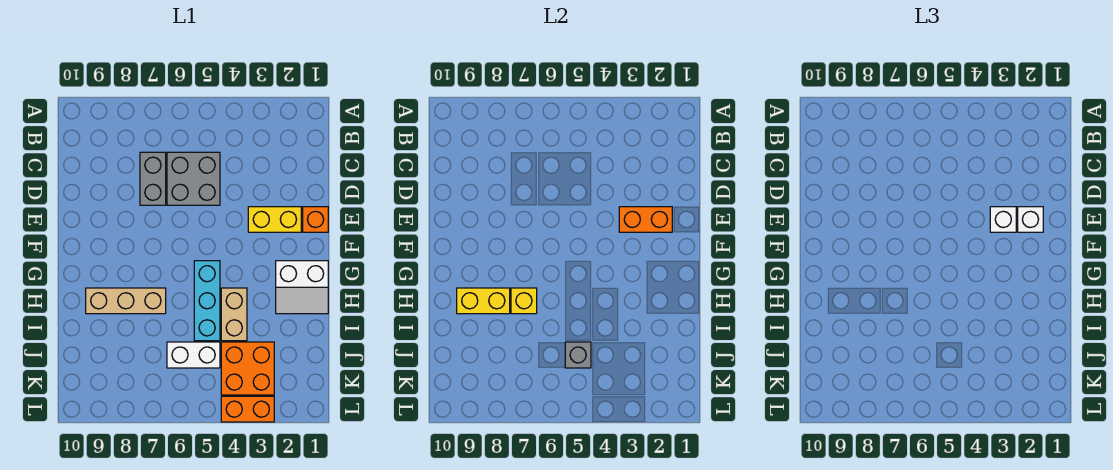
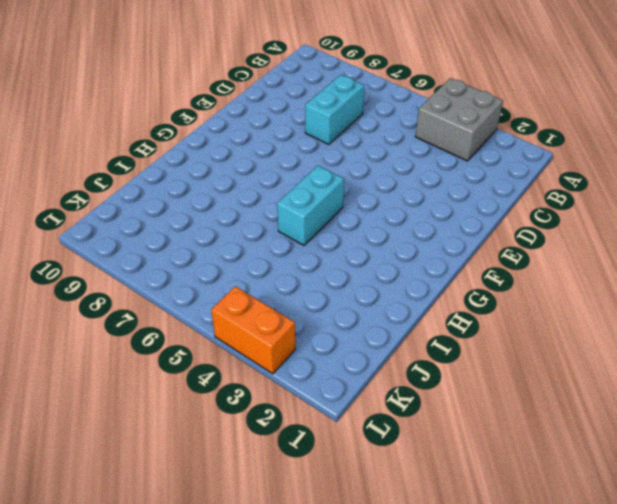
grey 2x2 brick [415,78,503,161] -> grey 2x2 brick moved to [167,152,220,205]
cyan 1x2 brick [305,75,365,144] -> grey 1x2 brick [140,152,166,205]
cyan 1x2 brick [277,166,344,245] -> cyan 1x3 brick [194,261,220,341]
none -> orange 1x1 brick [303,207,328,232]
none -> yellow 1x2 brick [248,207,301,232]
none -> white 2x2 slope [276,261,328,314]

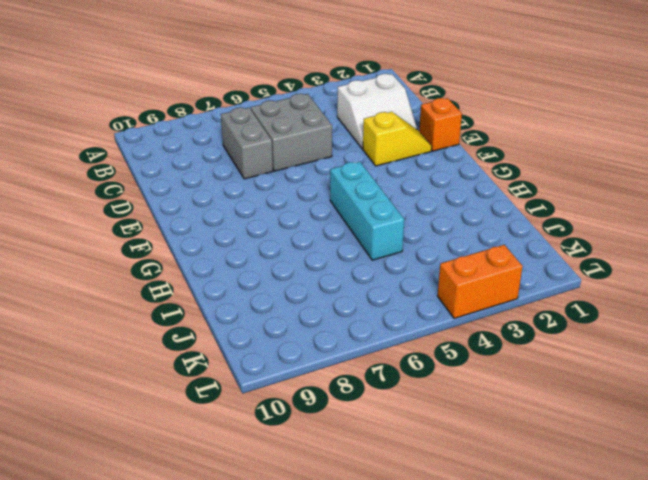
white 2x2 slope [337,74,417,149] -> white 2x2 slope moved to [276,261,328,314]
yellow 1x2 slope [363,112,432,166] -> yellow 1x2 brick [248,207,301,232]
none -> tan 1x2 brick [221,288,247,341]
none -> tan 1x3 brick [86,288,166,314]
none -> orange 2x2 brick [221,342,274,395]

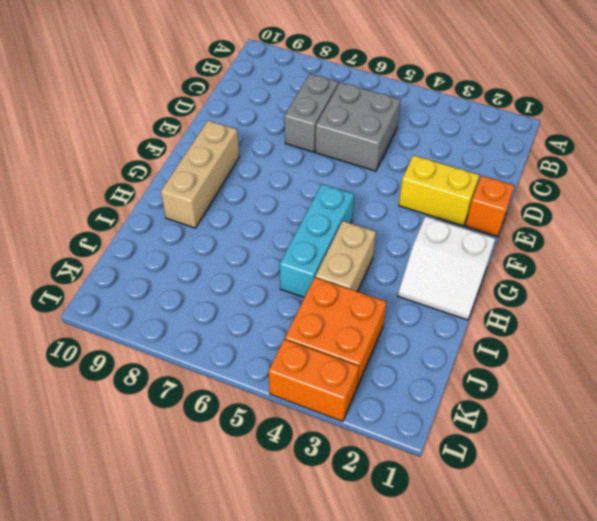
tan 1x3 brick [161,121,239,228] -> tan 1x3 brick turned to [86,288,166,314]
none -> white 1x2 brick [167,342,220,368]
none -> orange 1x2 brick [619,207,672,232]
none -> yellow 1x1 brick [511,288,537,314]

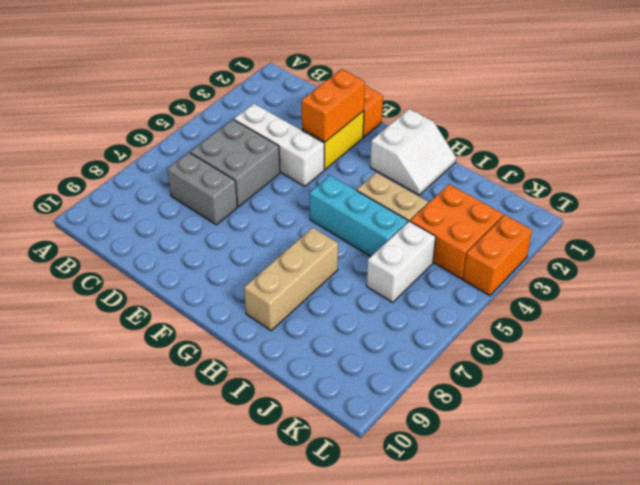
white 1x3 brick [234,104,324,186] -> none
none -> yellow 1x1 brick [511,288,537,314]
none -> yellow 1x2 brick [457,288,510,314]
none -> grey 1x1 brick [565,342,591,368]

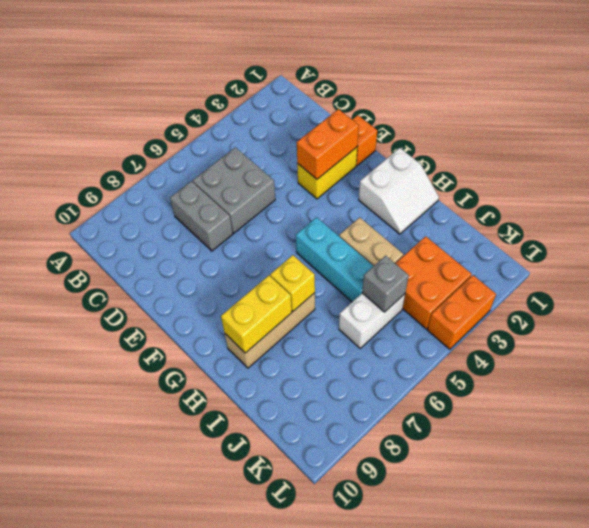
none -> white 1x1 brick [1018,207,1043,232]
none -> white 1x1 brick [990,207,1016,232]

